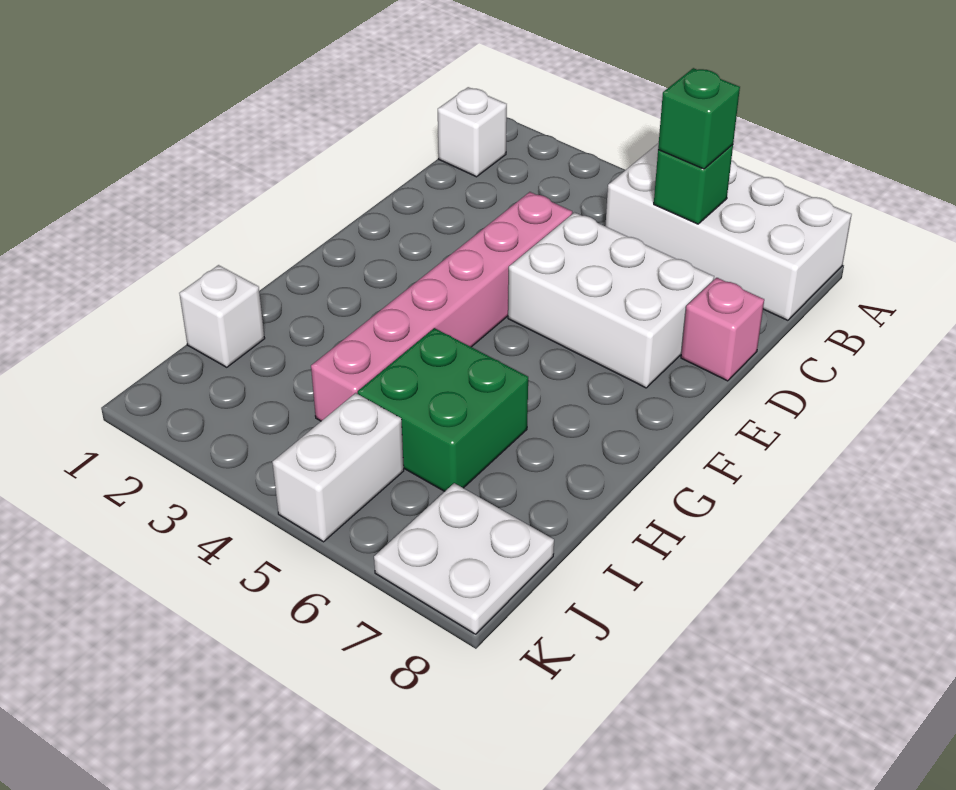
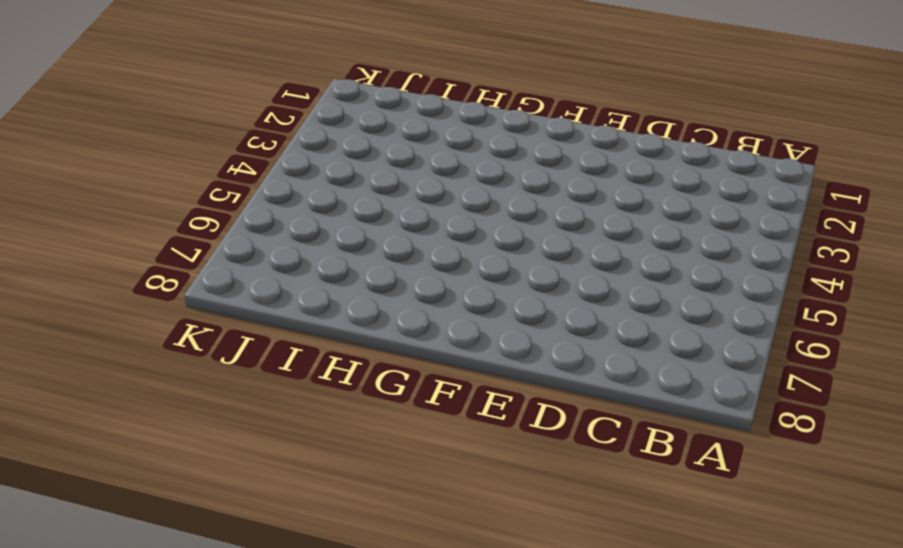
none -> white 2x4 brick [606,143,852,320]
none -> white 1x1 brick [438,87,507,177]

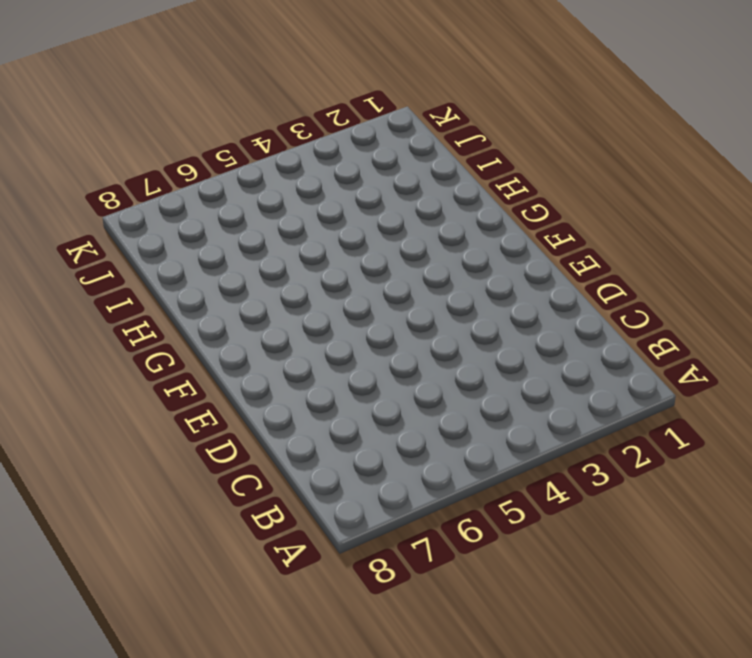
none -> white 2x4 brick [606,143,852,320]
none -> white 1x1 brick [438,87,507,177]

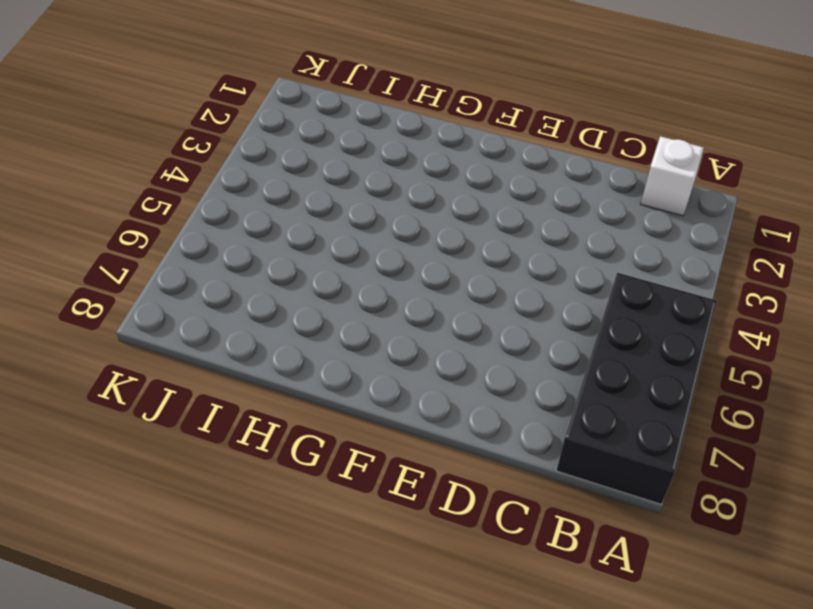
black 2x4 brick [557,273,717,504] -> white 2x4 brick [606,143,852,320]
none -> pink 1x6 brick [311,192,572,421]
none -> white 2x3 brick [508,212,714,388]

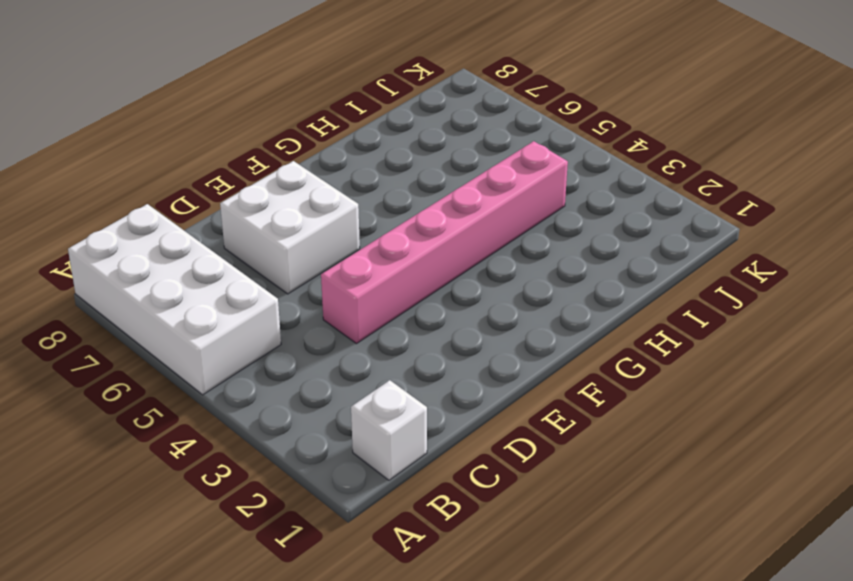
white 2x2 brick [220,161,360,294] -> white 2x3 brick [508,212,714,388]
none -> pink 1x1 brick [681,278,764,381]
none -> green 2x2 brick [358,328,528,491]

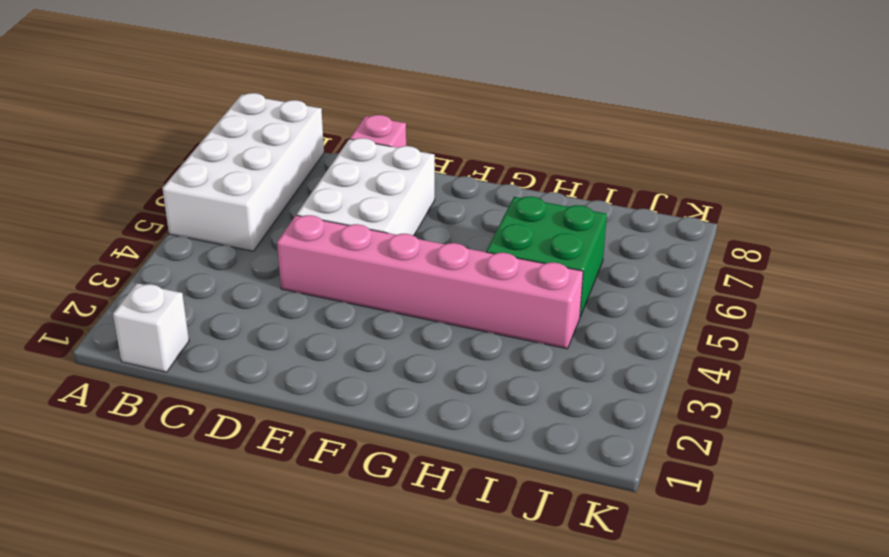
none -> white 1x1 brick [179,265,265,367]
none -> white 1x2 brick [272,393,404,542]

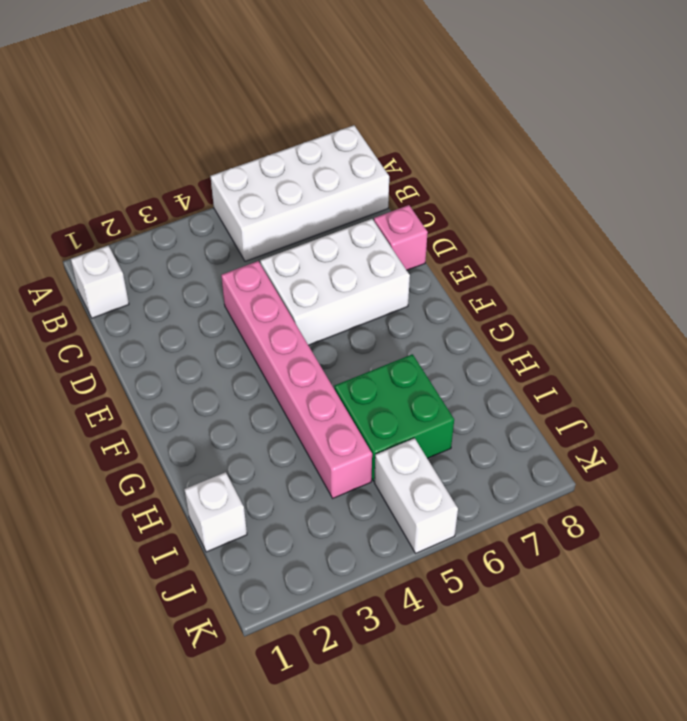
none -> white 2x2 plate [374,483,554,634]
none -> green 1x1 brick [654,145,733,224]

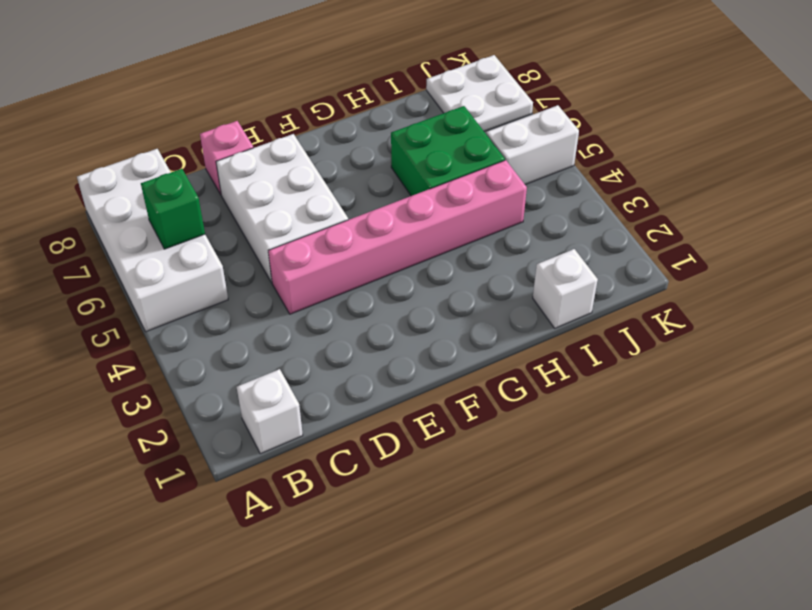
none -> green 1x1 brick [658,68,740,169]

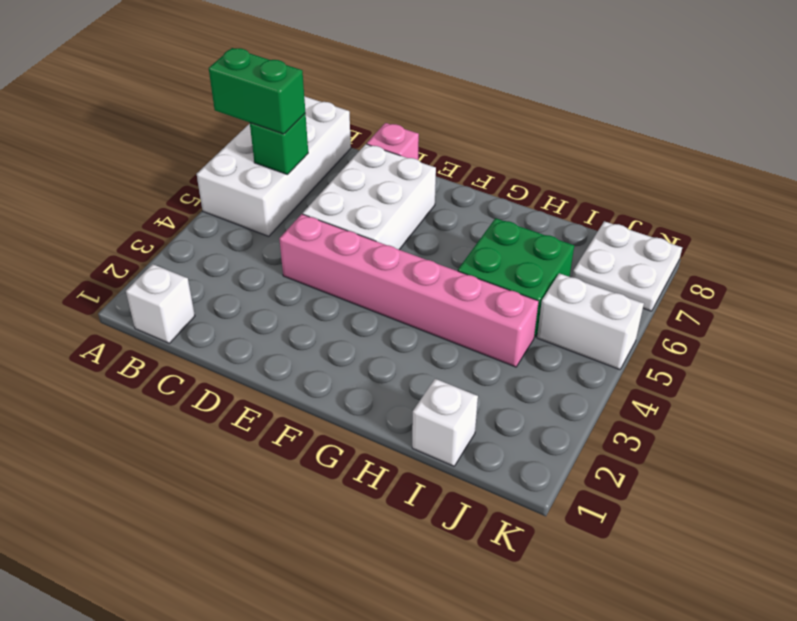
green 1x2 brick [209,48,305,134] -> green 1x1 brick [658,68,740,169]

